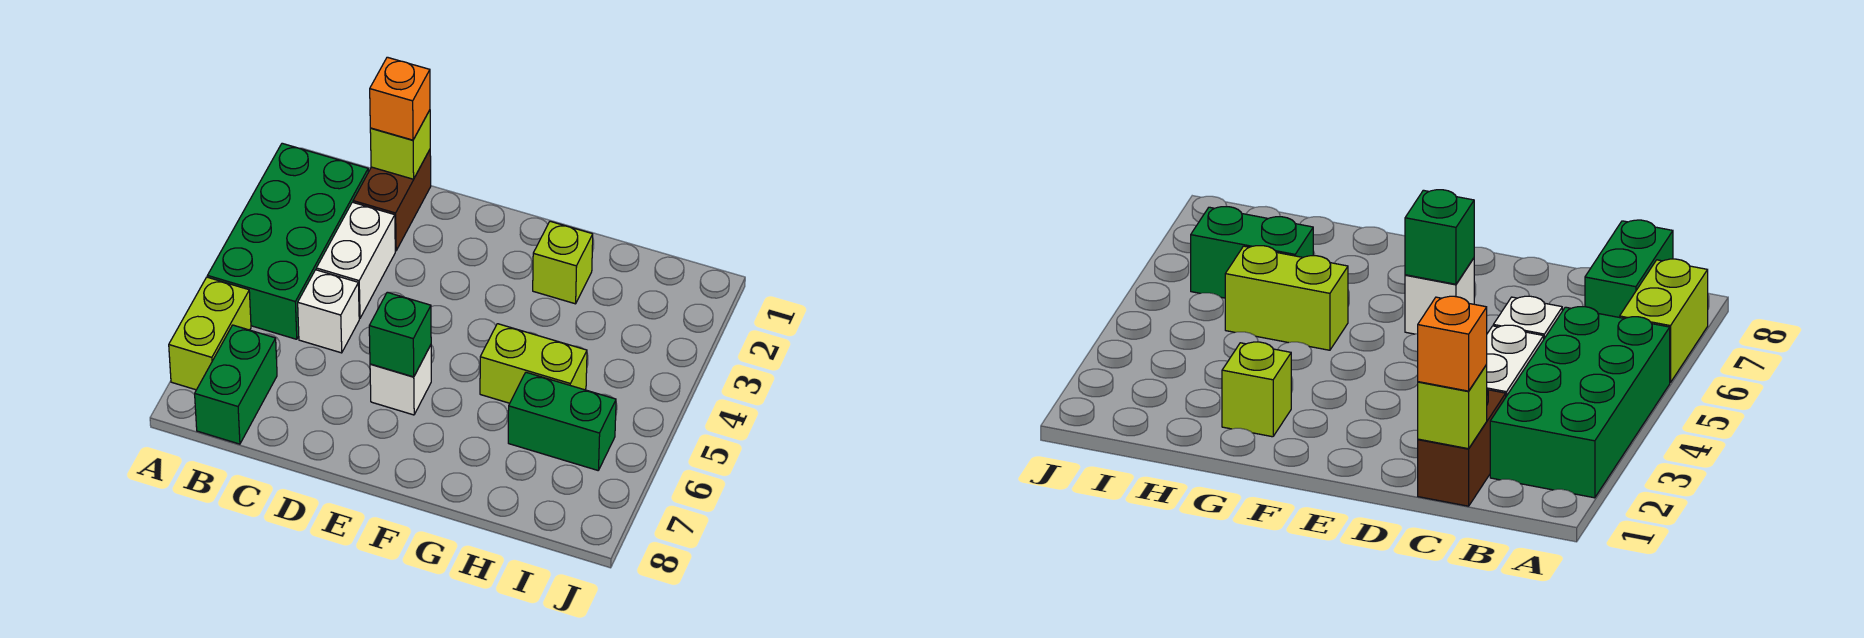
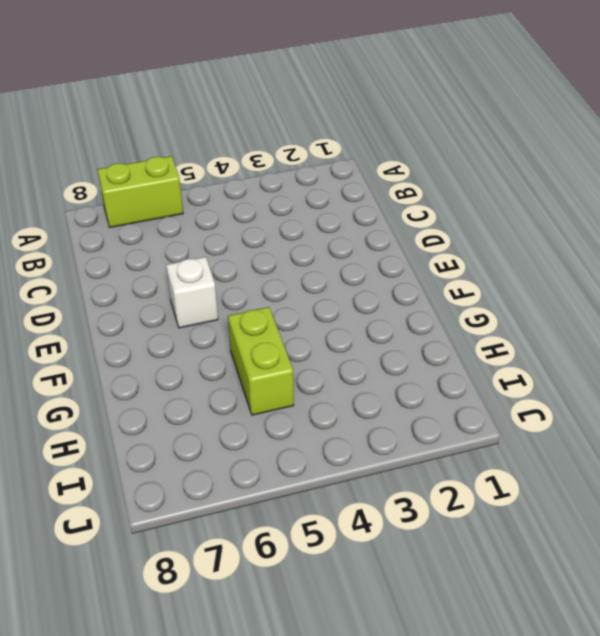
none -> green 2x4 brick [208,143,368,339]
none -> green 1x2 brick [195,325,277,444]
none -> brown 1x2 brick [353,150,431,251]

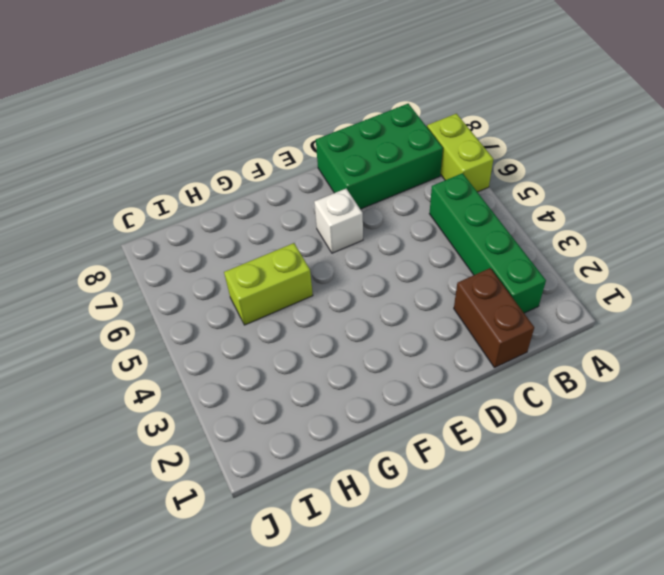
green 1x4 brick [429,173,546,313] -> green 2x4 brick [208,143,368,339]
green 2x3 brick [316,104,443,209] -> green 1x2 brick [195,325,277,444]
none -> white 1x2 brick [316,202,395,318]
none -> white 1x1 brick [298,270,359,353]
none -> lime 1x1 brick [533,221,593,304]

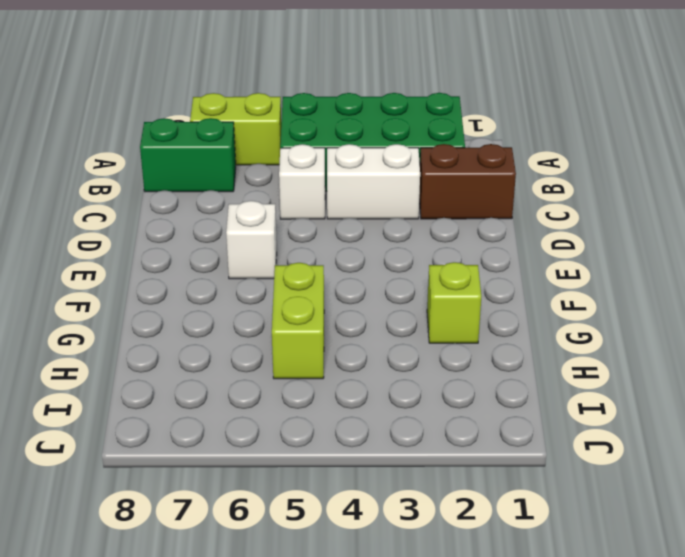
none -> green 1x2 brick [508,372,616,470]
none -> lime 1x1 brick [370,110,430,179]
none -> green 1x1 brick [369,292,431,377]

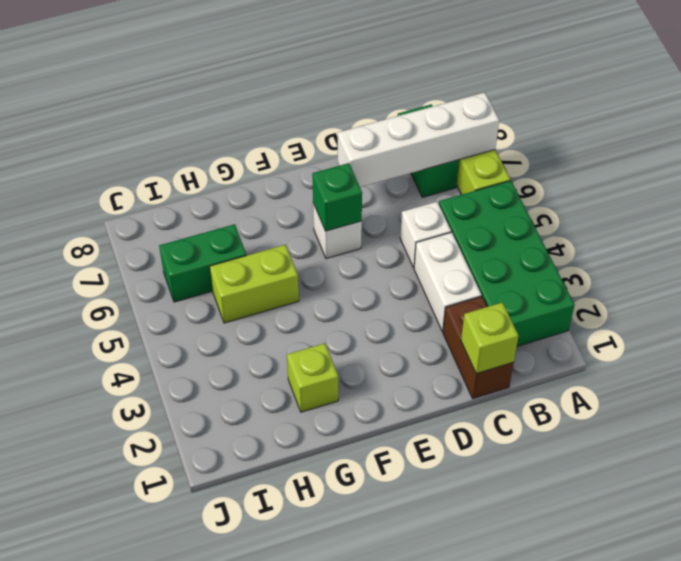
white 1x4 brick [338,92,499,187] -> none
none -> orange 1x1 brick [370,57,430,140]

